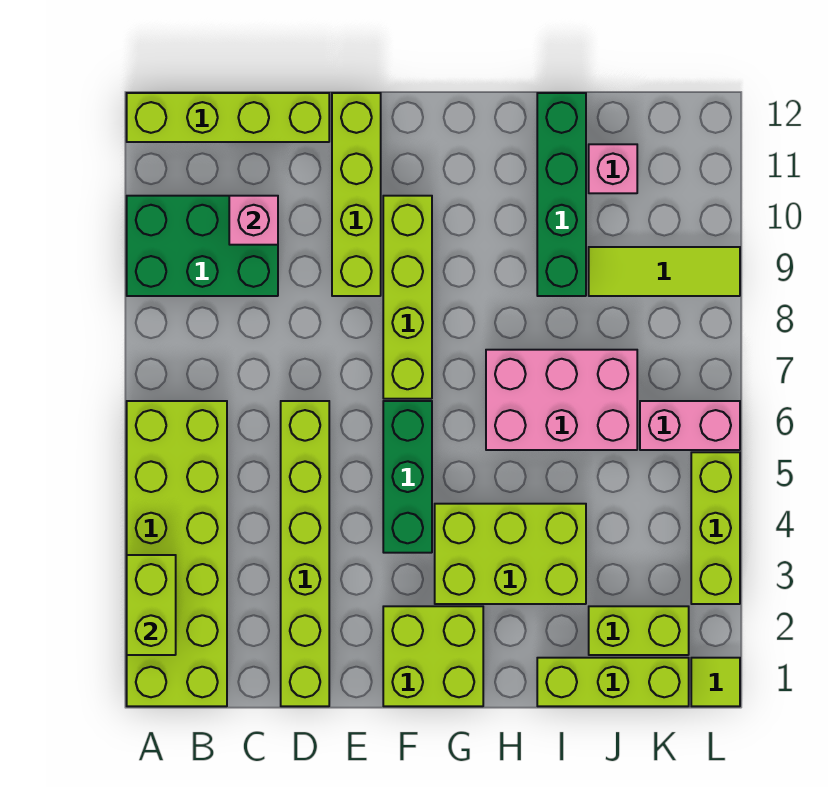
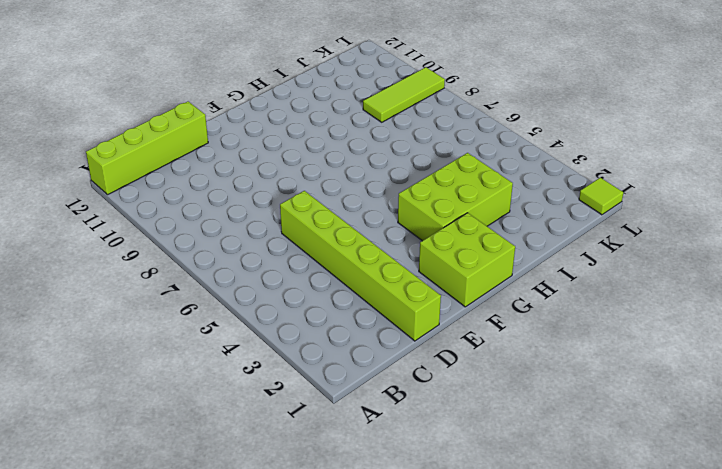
none -> lime 2x6 brick [127,401,227,706]
none -> green 2x3 brick [127,196,278,296]
none -> lime 1x4 brick [332,93,381,296]

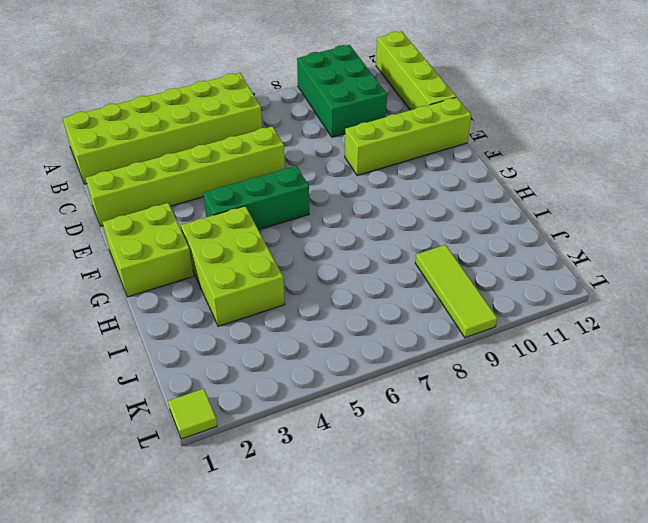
none -> lime 1x4 brick [383,196,432,399]
none -> pink 2x3 brick [486,350,637,450]
none -> lime 1x3 brick [537,658,689,706]

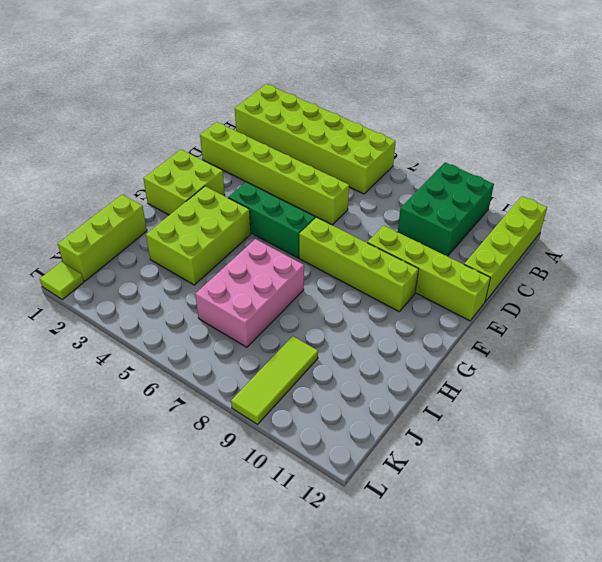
none -> green 1x4 brick [537,93,586,296]
none -> lime 1x2 brick [589,606,689,655]
none -> pink 1x1 brick [589,144,637,193]

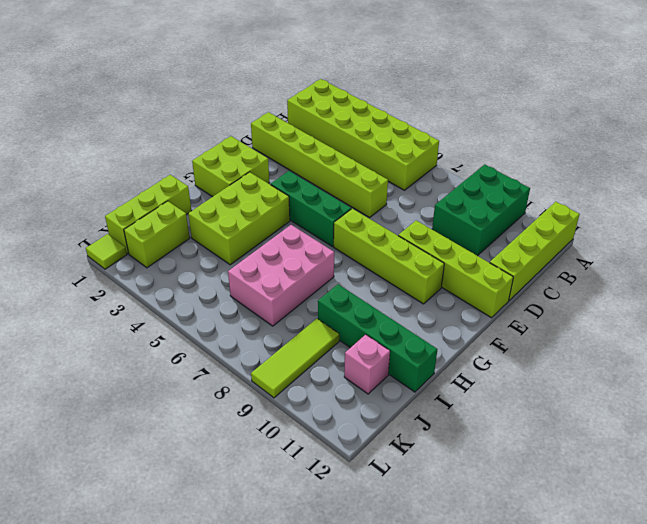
none -> pink 1x2 brick [640,401,740,450]
none -> lime 1x3 brick [691,452,740,604]
none -> lime 1x2 brick [127,555,176,655]

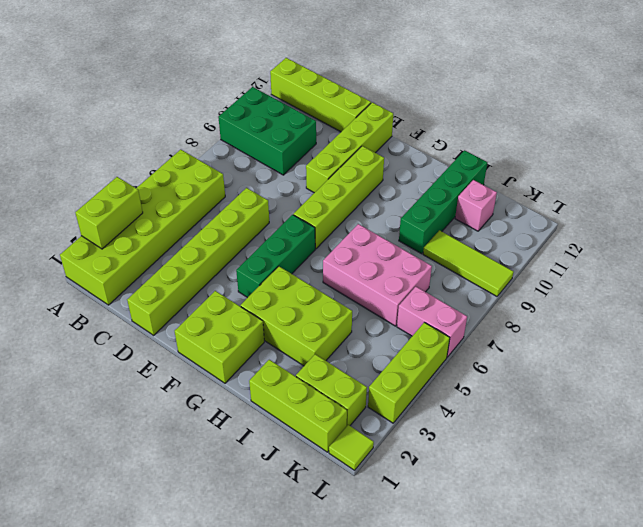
none -> pink 1x1 brick [229,196,278,245]

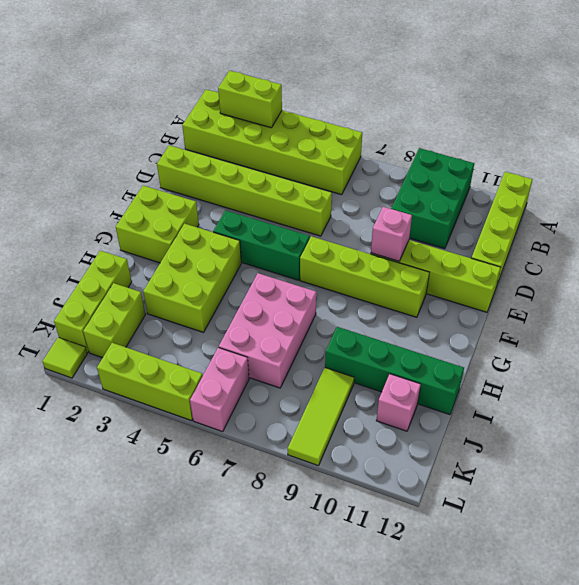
pink 1x1 brick [371,207,412,261] -> pink 1x1 brick moved to [229,196,278,245]

